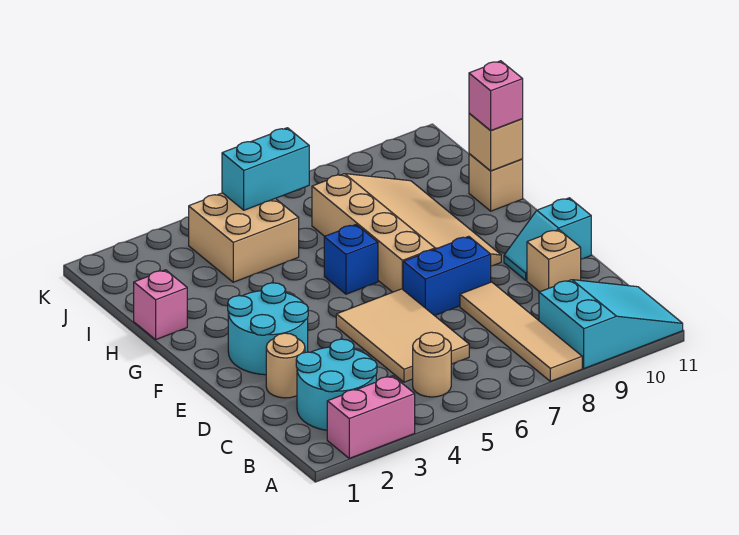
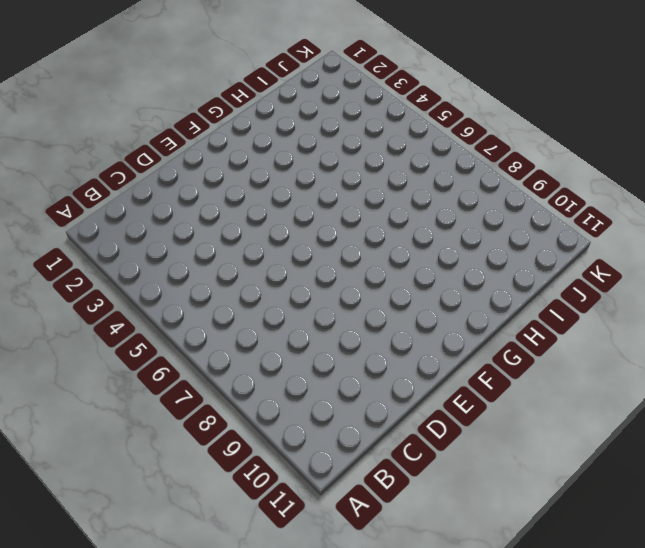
none -> pink 1x2 brick [327,376,415,458]
none -> tan 1x4 tile [460,282,582,381]
none -> cyan 2x3 slope [539,280,683,368]

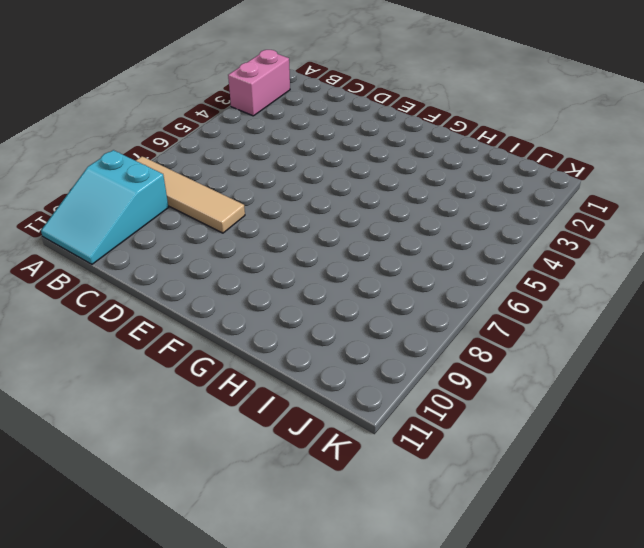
none -> cyan 2x2 round brick [296,339,377,430]
none -> tan 1x1 round brick [413,332,451,397]
none -> tan 2x3 tile [336,289,469,382]

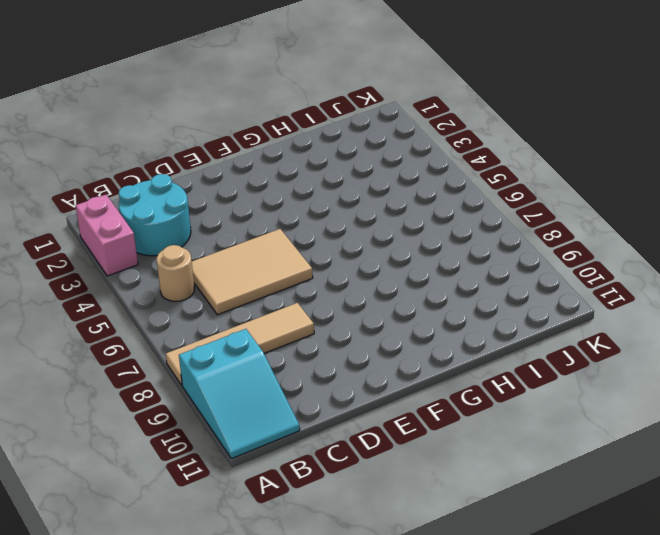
none -> tan 1x1 round brick [266,333,305,398]
none -> tan 1x1 brick [527,230,581,292]
none -> cyan 2x2 round brick [228,283,308,375]

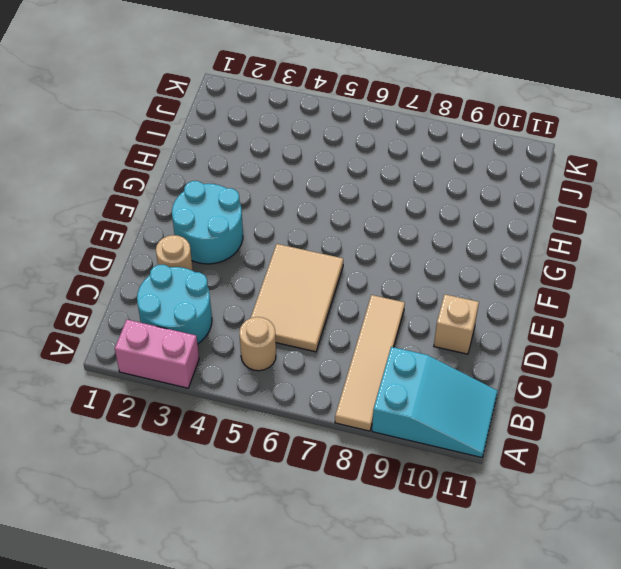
none -> blue 1x2 brick [403,236,491,316]
none -> cyan 1x2 slope [504,198,591,280]
none -> tan 3x4 slope [312,174,501,292]

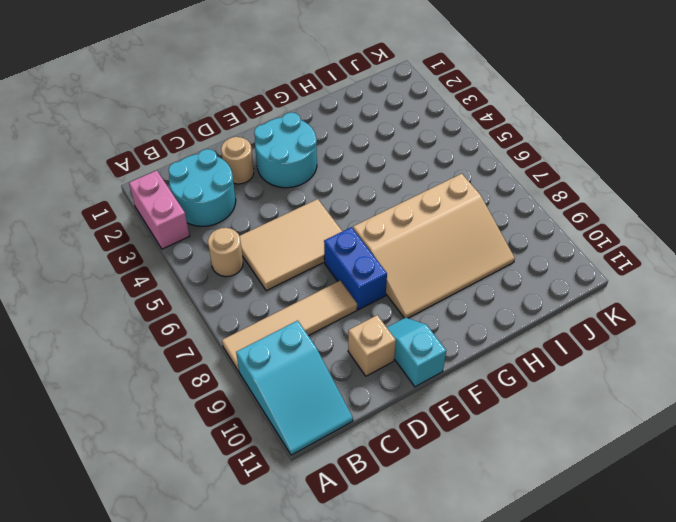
none -> blue 1x1 brick [324,225,378,294]
none -> pink 1x1 brick [134,270,187,339]
none -> tan 1x1 brick [469,154,523,211]

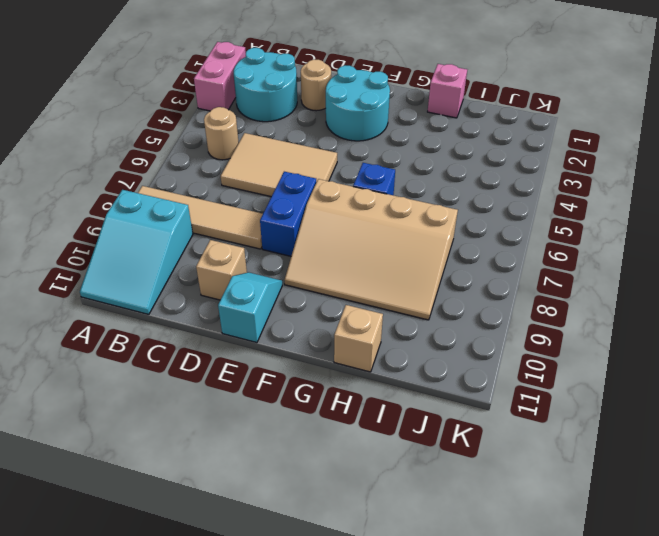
none -> tan 2x2 brick [189,193,299,282]
none -> tan 1x1 brick [469,113,523,171]
none -> cyan 1x2 brick [222,128,309,210]

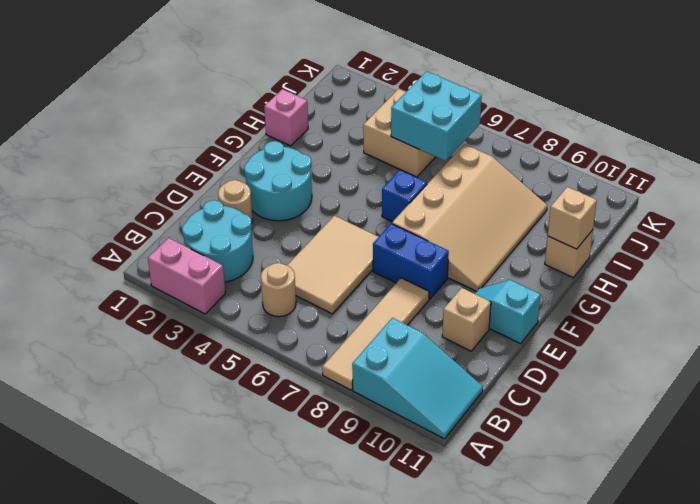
cyan 2x2 brick [391,71,482,161] -> cyan 1x2 brick [222,128,309,210]
none -> pink 1x1 brick [469,61,523,131]

